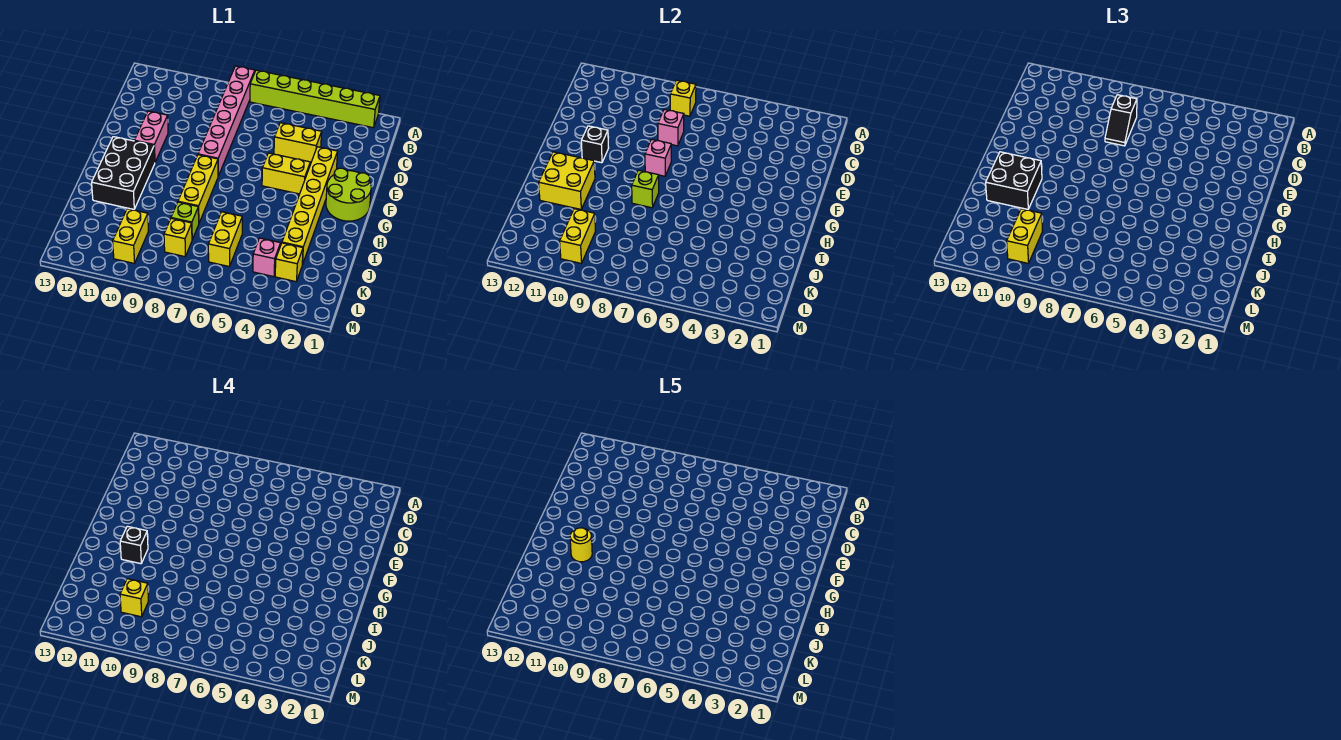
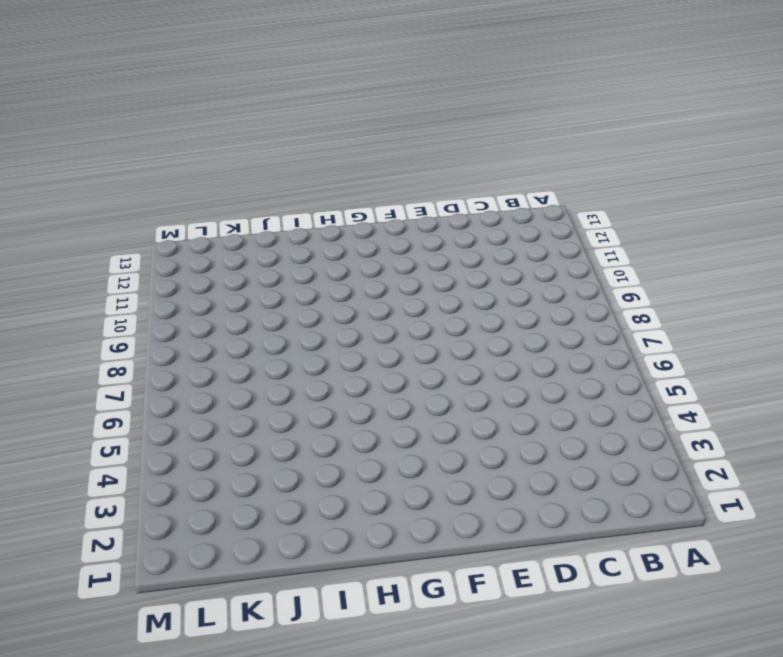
none -> lime 1x6 brick [250,70,380,128]
none -> pink 1x6 brick [198,66,255,176]
none -> yellow 1x2 brick [274,123,322,163]

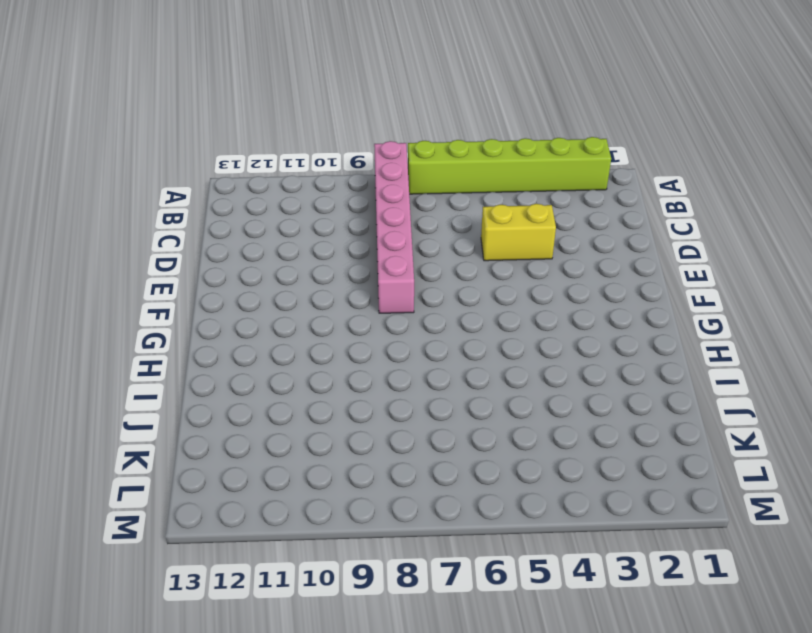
none -> yellow 1x6 brick [282,147,338,265]
none -> pink 1x2 brick [134,111,168,162]
none -> lime 2x2 round brick [326,168,371,221]

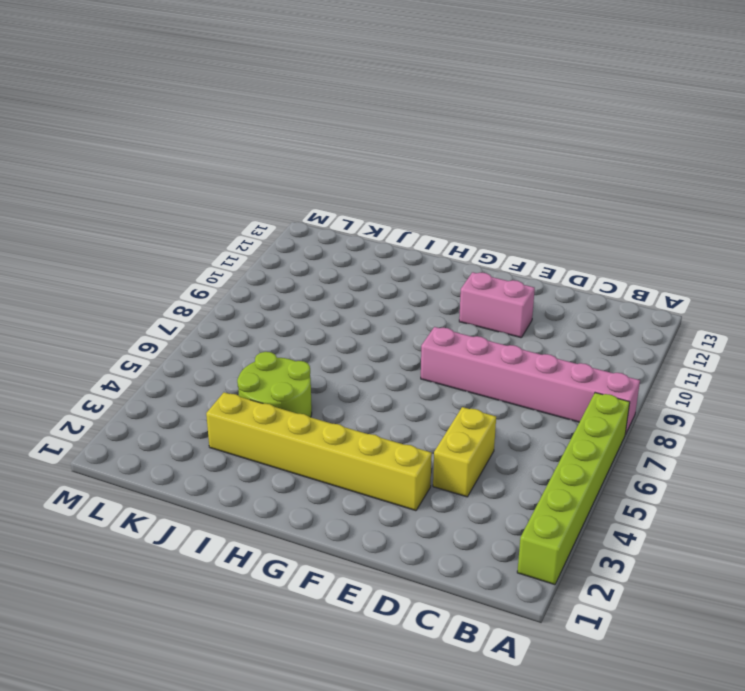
lime 2x2 round brick [237,352,312,417] -> lime 2x2 round brick moved to [326,168,371,221]
none -> yellow 1x2 brick [262,153,310,194]
none -> yellow 1x3 brick [178,155,218,223]
none -> black 2x3 brick [92,137,155,209]

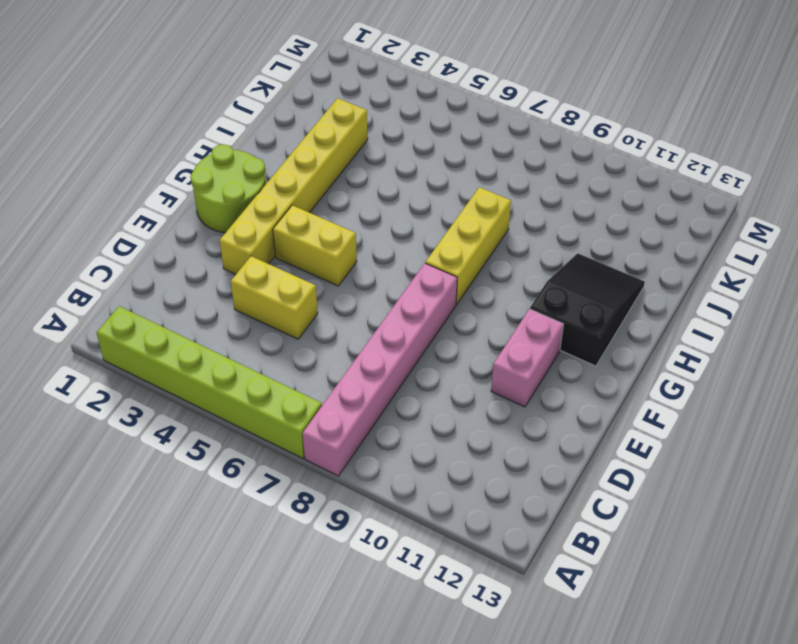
black 2x3 slope [530,253,645,366] -> black 2x3 brick [92,137,155,209]
none -> yellow 1x2 brick [208,212,242,267]
none -> lime 1x1 brick [171,202,199,239]
none -> yellow 1x1 brick [275,243,303,282]

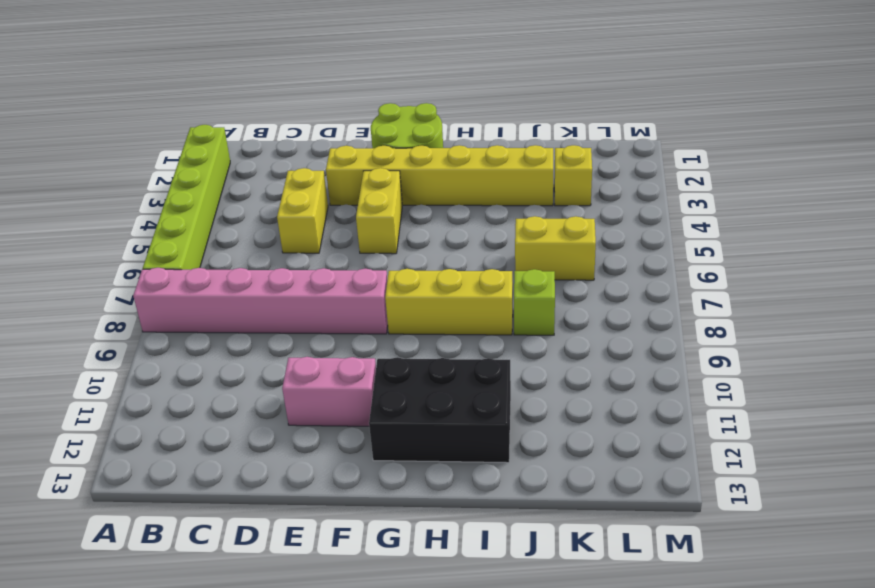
none -> pink 1x1 brick [253,238,281,277]
none -> yellow 1x1 brick [164,218,192,257]
none -> yellow 1x2 brick [113,209,148,263]

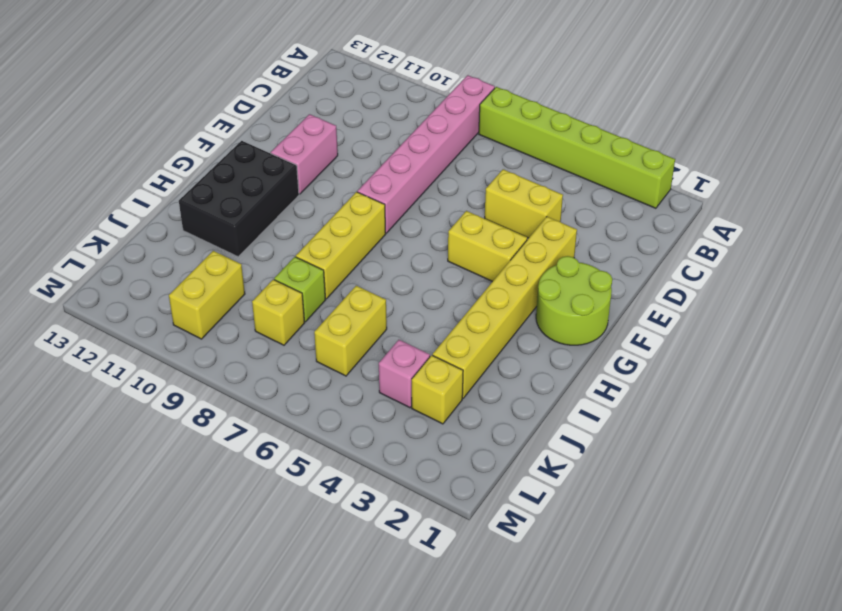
none -> yellow 1x1 brick [670,80,696,116]
none -> pink 1x1 brick [658,109,684,146]
none -> pink 1x1 brick [645,139,671,176]

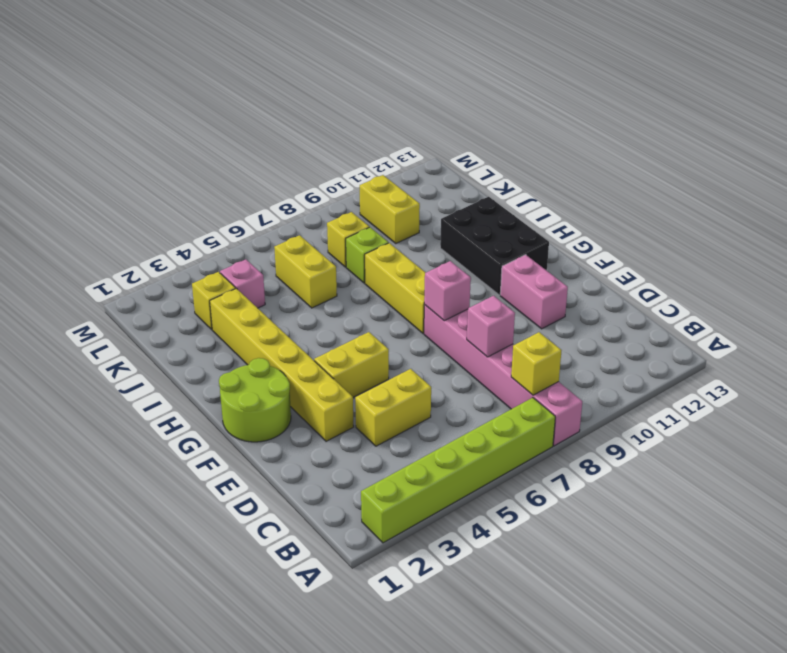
none -> black 1x1 brick [581,126,609,163]
none -> lime 1x1 brick [632,170,659,208]
none -> yellow 2x2 brick [539,152,595,209]

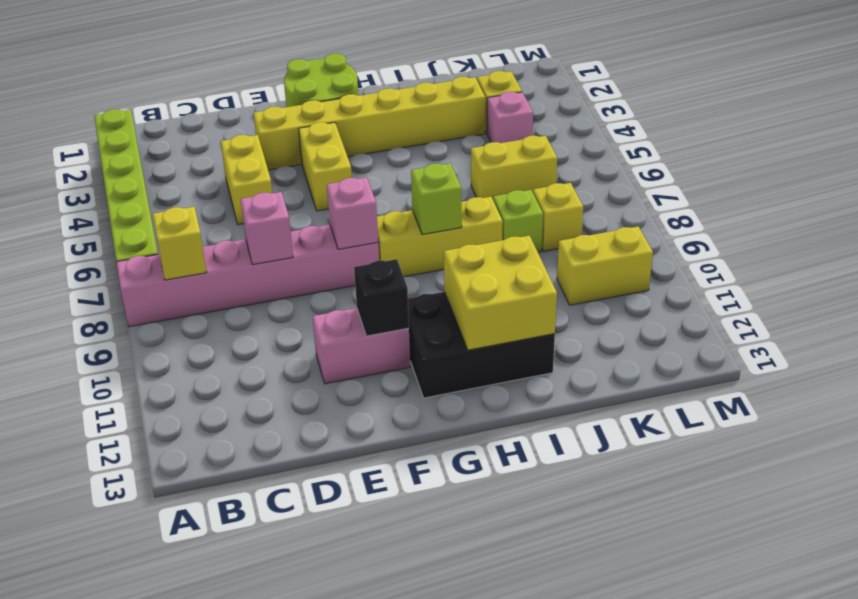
none -> yellow 1x2 brick [560,209,595,263]
none -> black 1x2 slope [1105,95,1137,146]
none -> black 2x2 brick [986,152,1042,209]

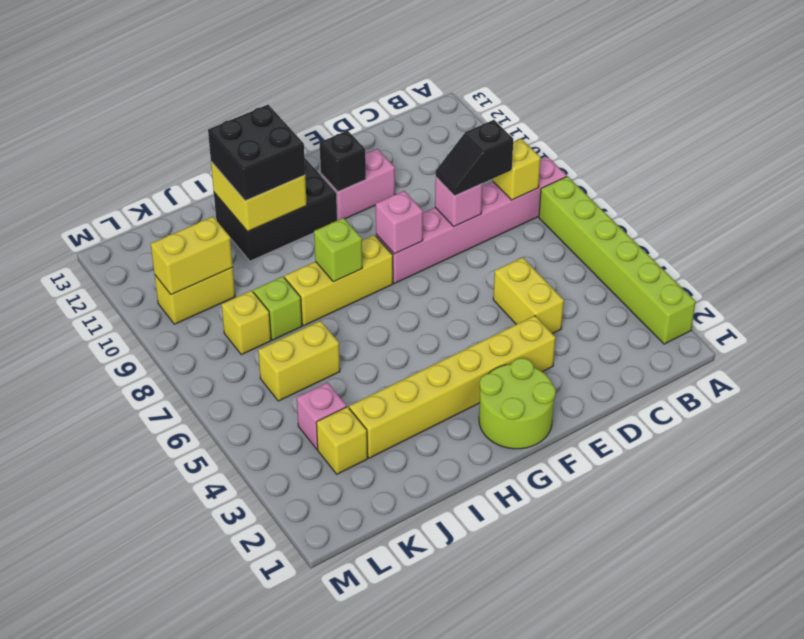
none -> yellow 1x2 brick [262,153,310,194]
none -> yellow 1x2 brick [1007,209,1042,263]
none -> black 1x1 brick [120,526,148,564]

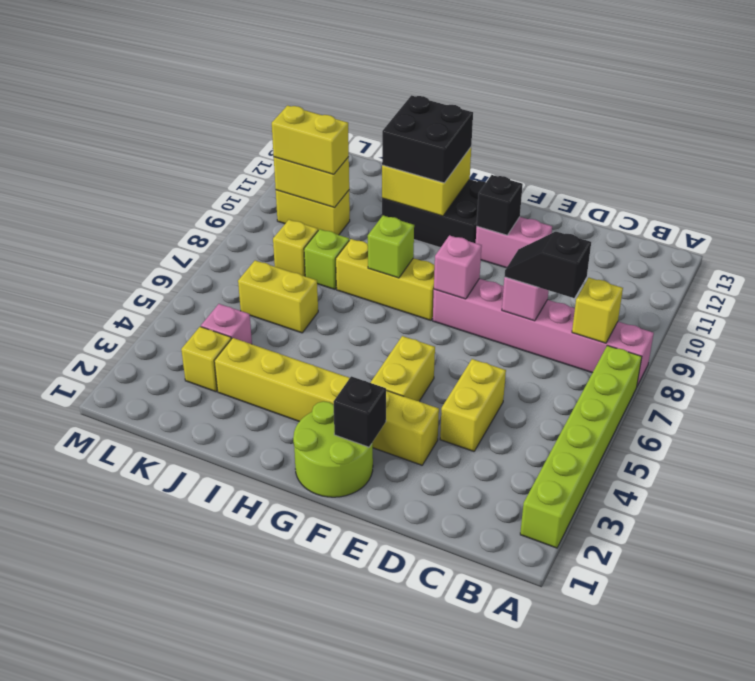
black 1x1 brick [334,376,386,447] -> black 1x1 brick moved to [120,526,148,564]
none -> yellow 1x1 brick [120,579,148,617]
none -> yellow 1x1 round brick [570,528,592,562]

